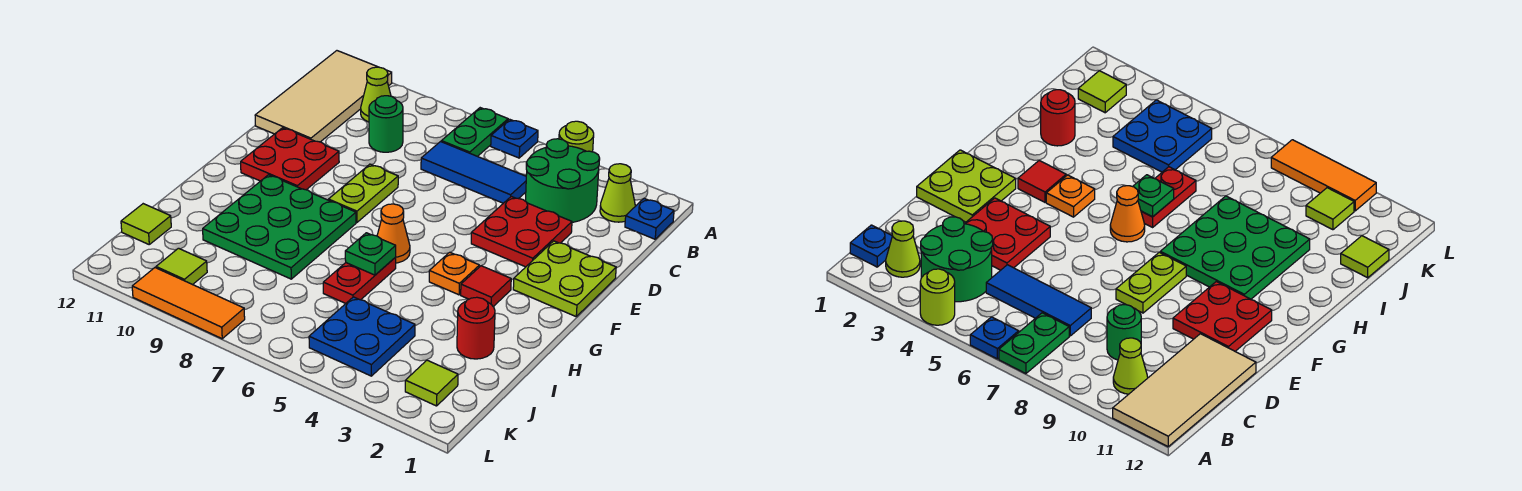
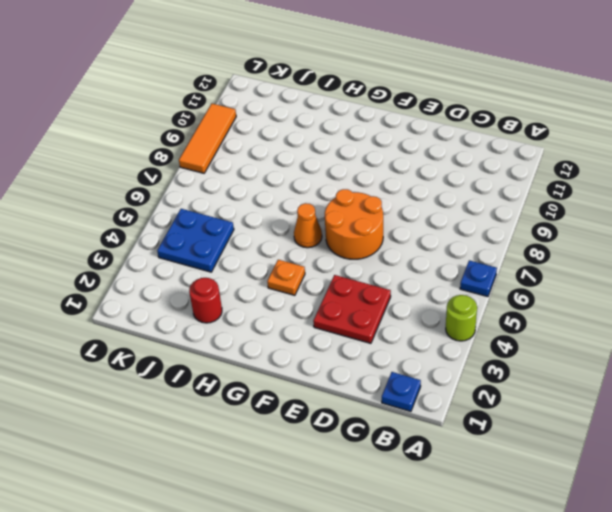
orange 2x2 round brick [325,189,383,259] -> none
none -> green 1x2 plate [441,108,508,156]
none -> tan 2x4 tile [255,51,392,142]
none -> lime 1x1 cone [600,164,635,222]

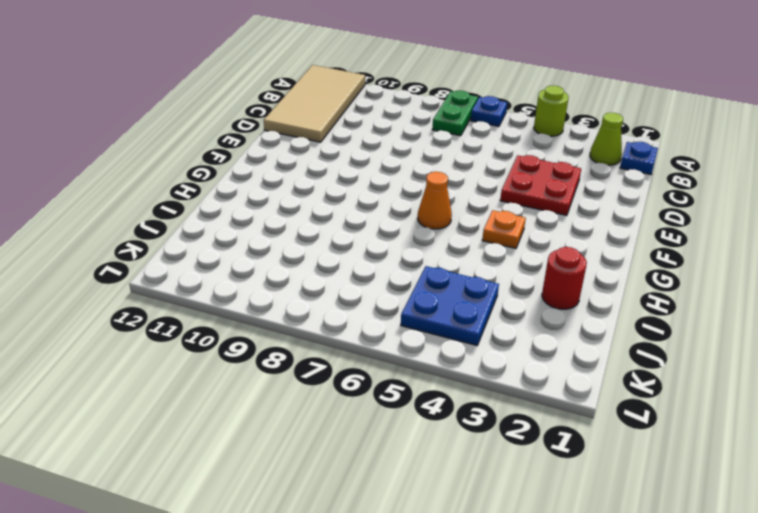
none -> green 2x2 round brick [526,139,600,222]
none -> lime 1x1 cone [361,67,391,122]
none -> blue 1x3 tile [421,142,526,203]

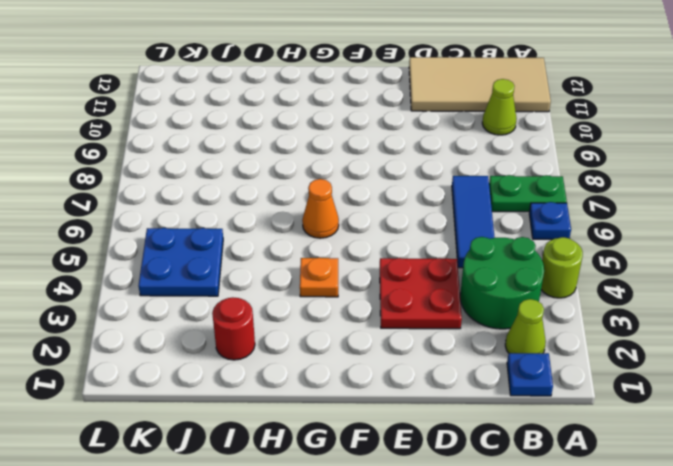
none -> green 1x1 round brick [369,96,403,152]
none -> lime 2x2 plate [513,241,616,316]
none -> lime 1x2 plate [328,164,398,222]

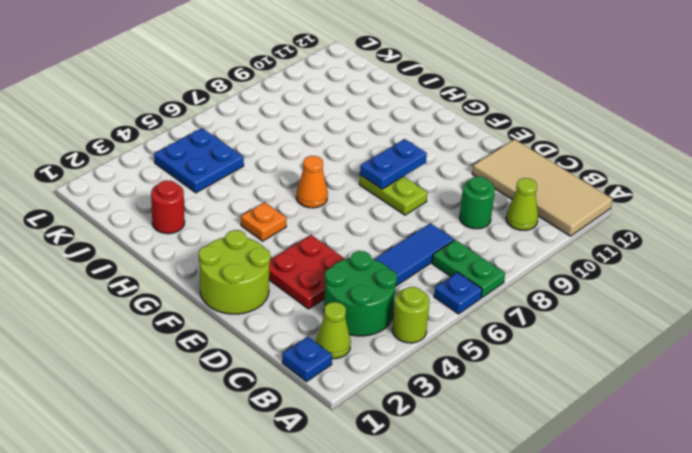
lime 2x2 round brick [199,230,270,314] -> lime 2x2 plate [513,241,616,316]
blue 1x2 plate [360,139,427,189] -> none
none -> red 2x2 plate [241,128,339,190]
none -> red 1x1 tile [461,266,511,306]
none -> green 3x3 plate [203,175,356,279]

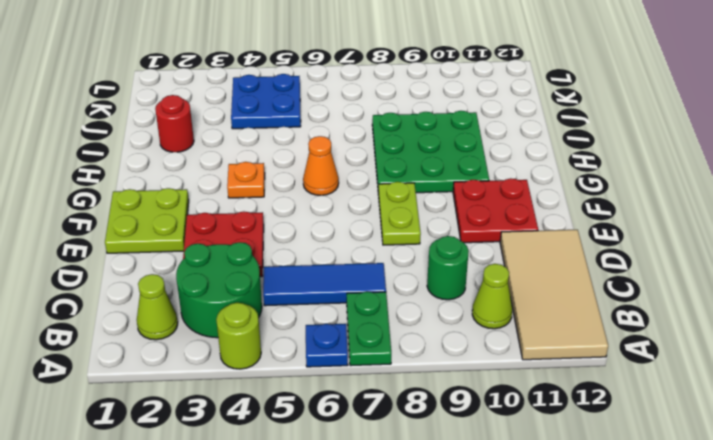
none -> blue 1x1 plate [625,199,674,239]
none -> red 1x1 tile [461,266,511,306]
none -> red 1x2 plate [323,257,396,303]

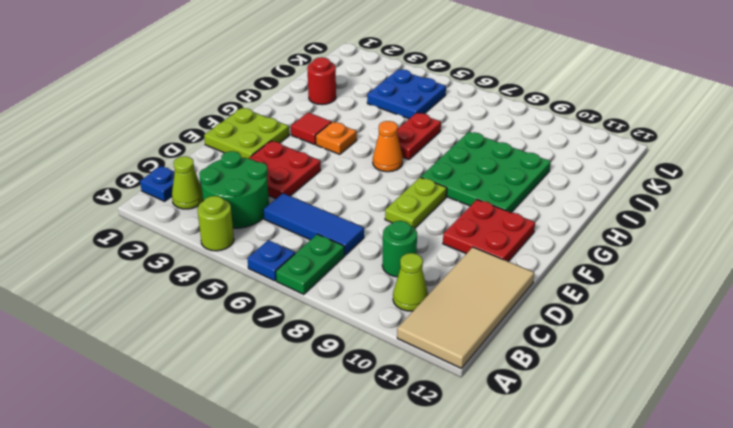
none -> lime 1x1 tile [121,204,171,244]
none -> lime 1x1 tile [405,360,458,406]
none -> lime 1x1 tile [156,248,207,285]

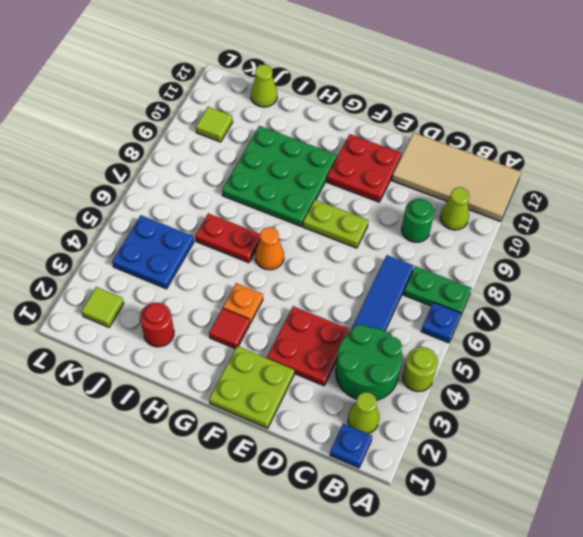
lime 1x1 cone [251,64,277,107] -> lime 1x1 tile [121,204,171,244]
none -> orange 1x3 tile [132,268,245,339]
none -> green 1x1 plate [345,233,396,275]

